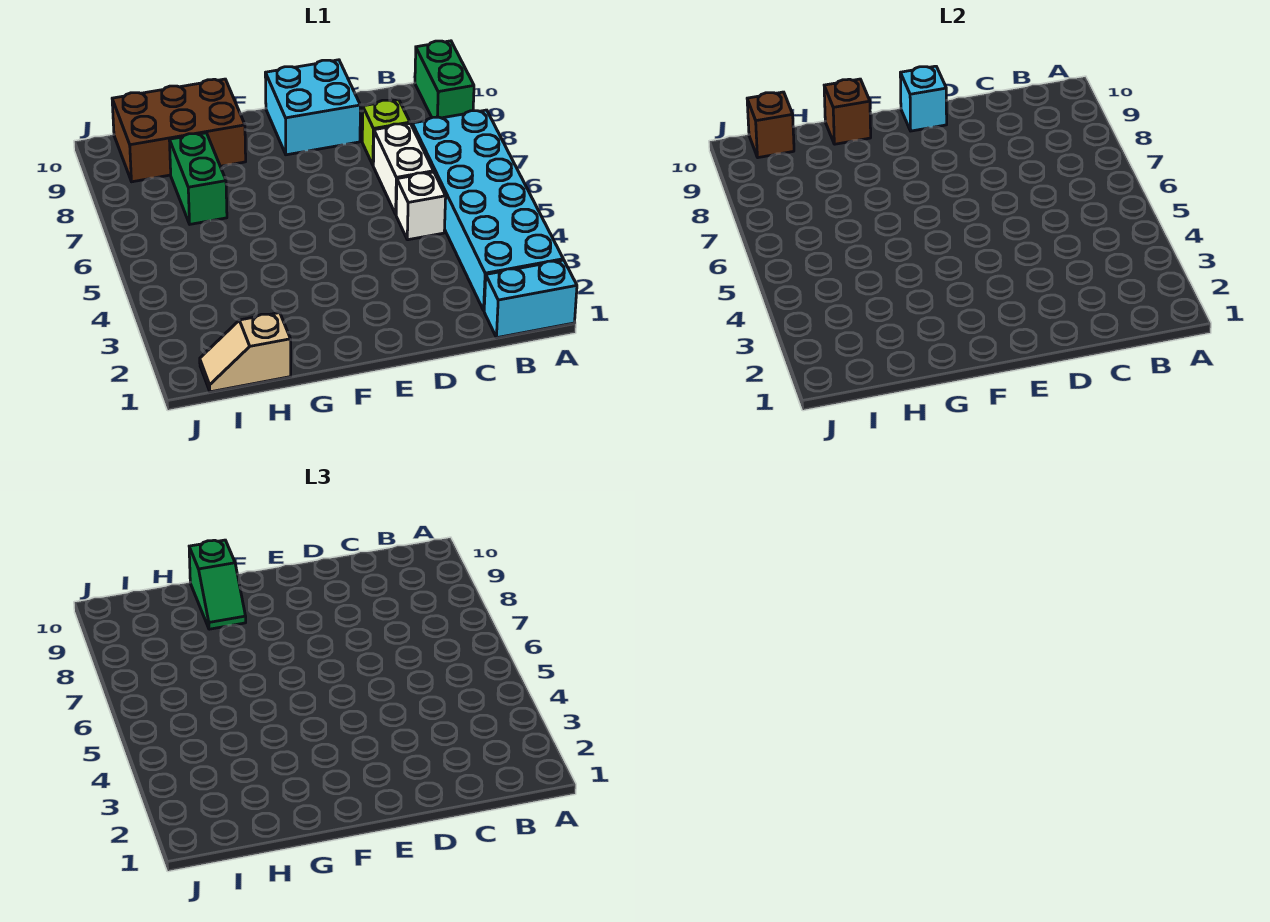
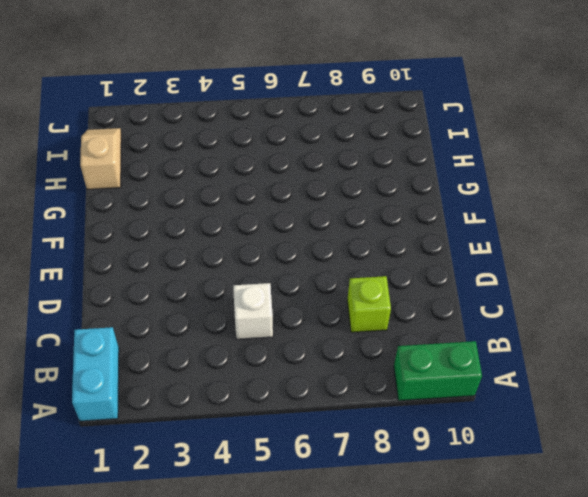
none -> cyan 2x6 brick [412,110,563,310]
none -> white 1x2 brick [373,124,433,214]
none -> cyan 2x2 brick [265,60,360,155]

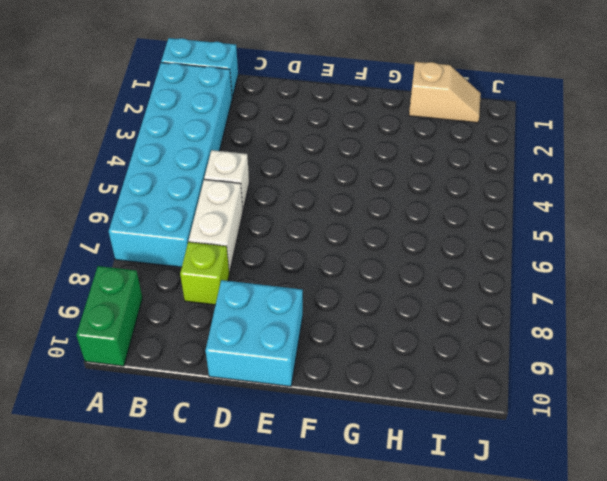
none -> brown 2x3 brick [112,79,246,182]
none -> green 1x2 brick [169,133,227,224]
none -> cyan 1x1 brick [900,66,947,131]

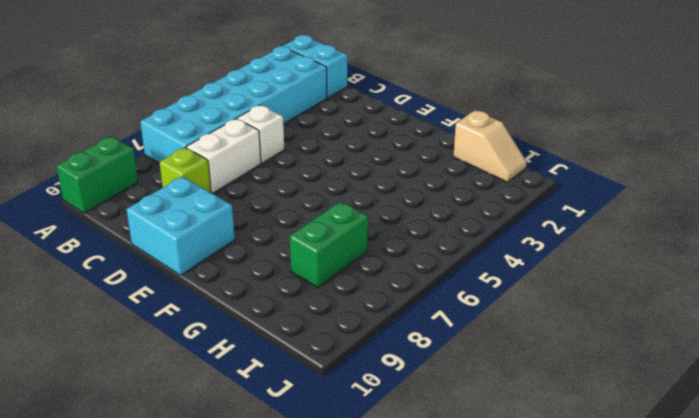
none -> brown 2x3 brick [112,79,246,182]
none -> cyan 1x1 brick [900,66,947,131]
none -> brown 1x1 brick [824,79,871,144]

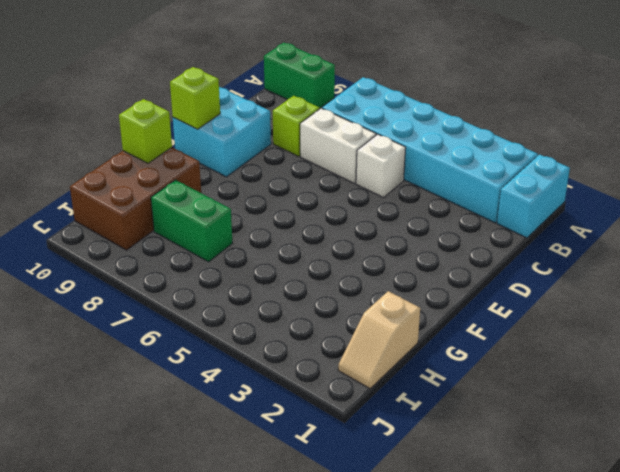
lime 1x1 brick [170,67,220,129] -> cyan 1x1 brick [900,66,947,131]
lime 1x1 brick [119,99,172,163] -> brown 1x1 brick [824,79,871,144]
none -> brown 1x1 brick [747,92,794,158]
none -> green 1x2 slope [189,540,246,629]

